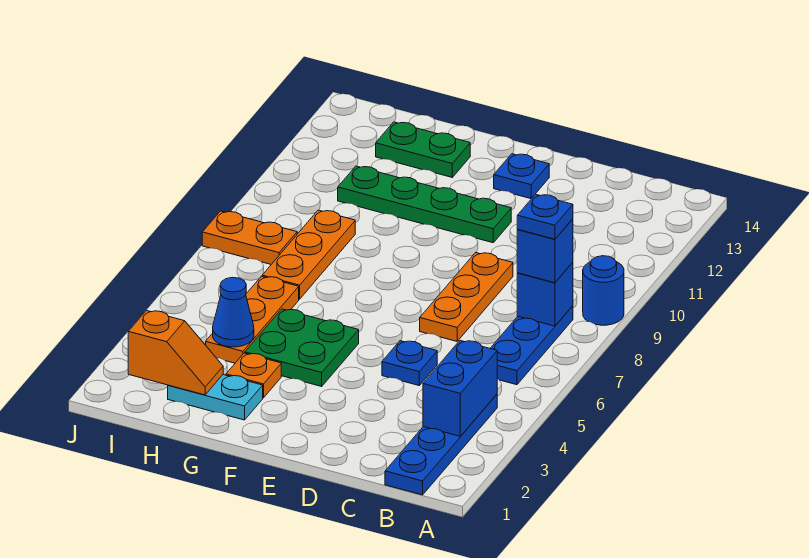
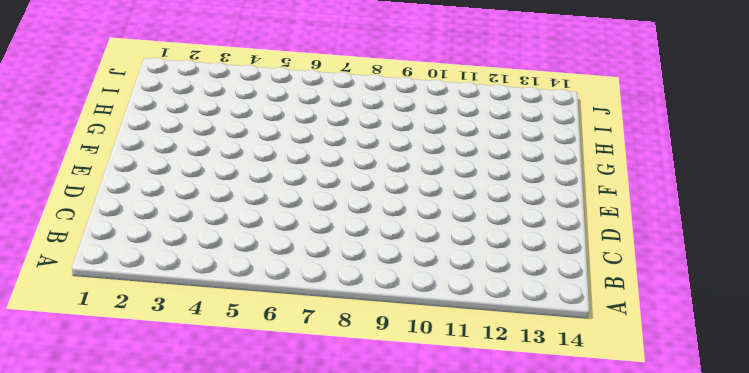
none -> blue 1x1 round brick [583,256,624,325]
none -> blue 1x4 plate [385,394,497,495]
none -> blue 1x3 plate [490,306,573,385]

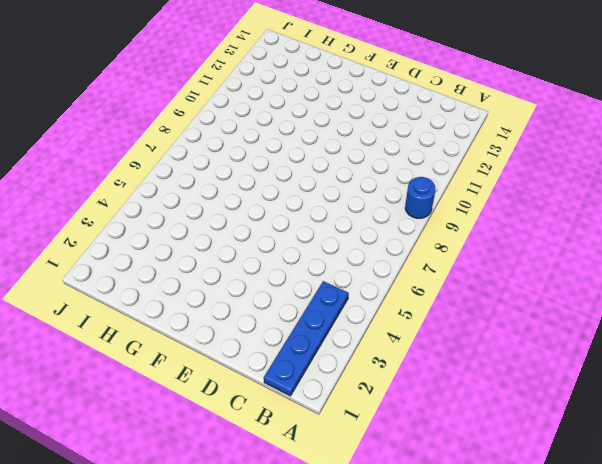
none -> blue 1x3 plate [490,306,573,385]
none -> blue 1x1 plate [382,341,437,385]
none -> orange 1x3 plate [420,253,513,341]

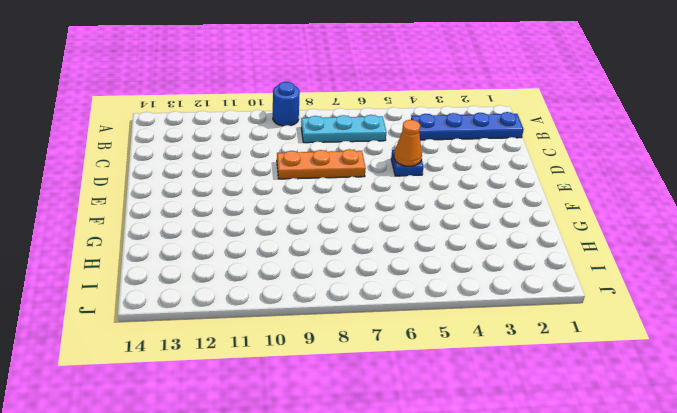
cyan 1x3 plate [301,115,386,143] -> blue 1x3 plate [490,306,573,385]
orange 1x1 cone [394,120,422,166] -> none
none -> green 1x4 plate [338,166,511,243]
none -> blue 1x1 plate [494,154,549,199]
none -> green 2x2 plate [245,309,359,386]

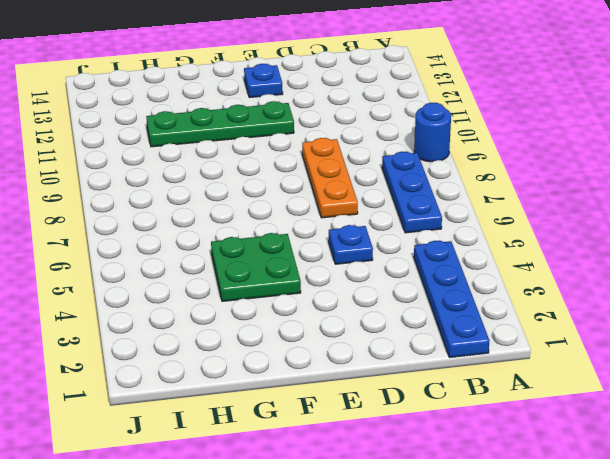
none -> cyan 1x2 plate [168,375,263,420]
none -> orange 1x1 plate [226,353,281,398]
none -> green 1x2 plate [376,122,470,177]

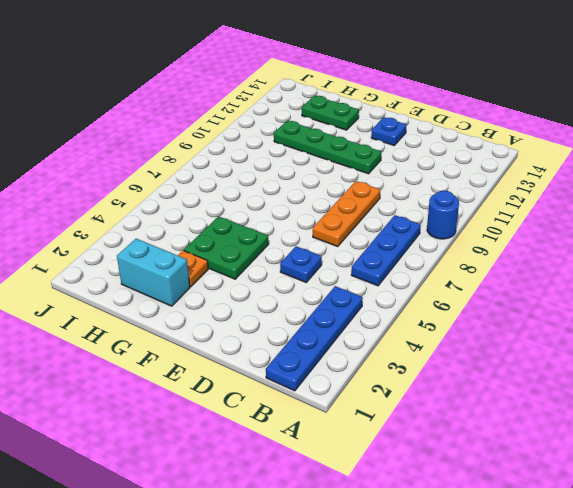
cyan 1x2 brick [117,239,190,306] -> cyan 1x2 plate [168,375,263,420]
none -> orange 1x3 plate [206,276,299,363]
none -> orange 1x3 plate [262,210,355,299]
none -> orange 1x2 plate [202,211,297,264]

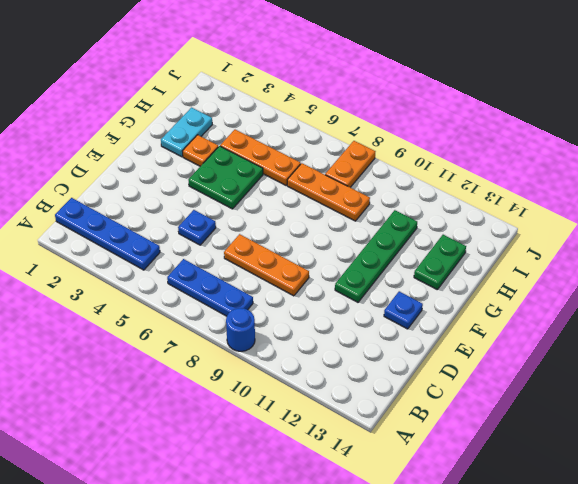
none -> blue 1x2 brick [423,341,497,436]
none -> blue 1x1 brick [517,262,573,326]
none -> orange 1x2 slope [128,310,223,395]

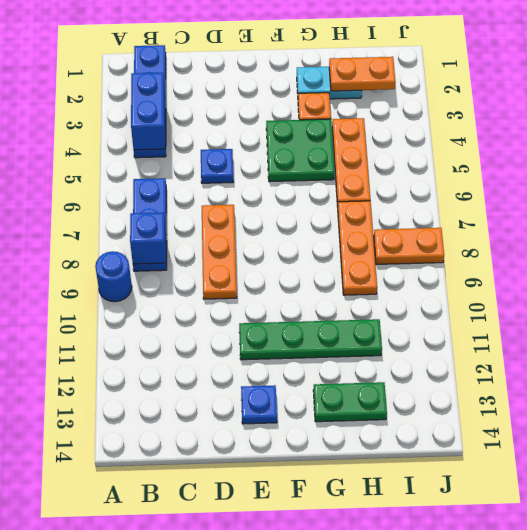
orange 1x2 plate [329,57,395,91] -> orange 1x2 slope [128,310,223,395]
none -> blue 1x1 cone [213,277,254,347]
none -> blue 1x1 brick [517,219,573,283]
none -> blue 1x1 plate [517,194,573,239]

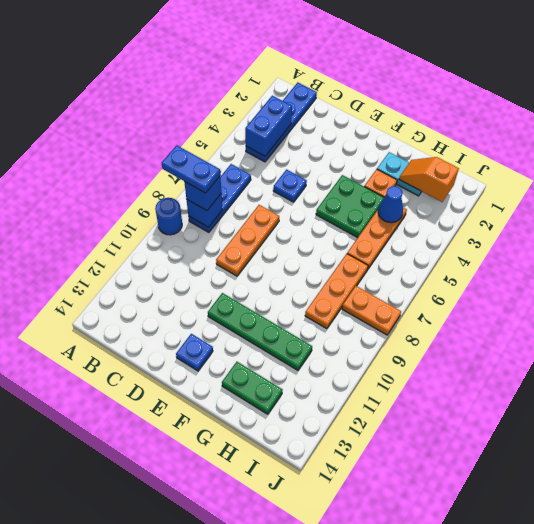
blue 1x2 plate [162,145,220,193] -> blue 1x1 plate [517,194,573,239]

